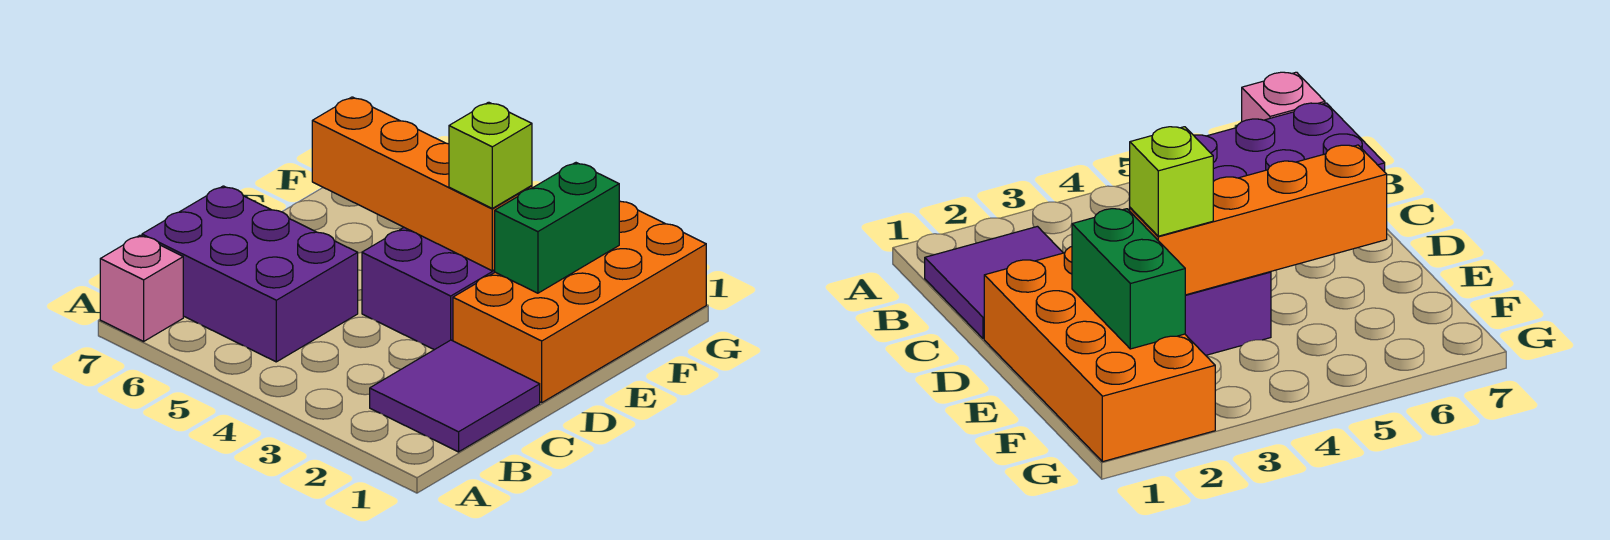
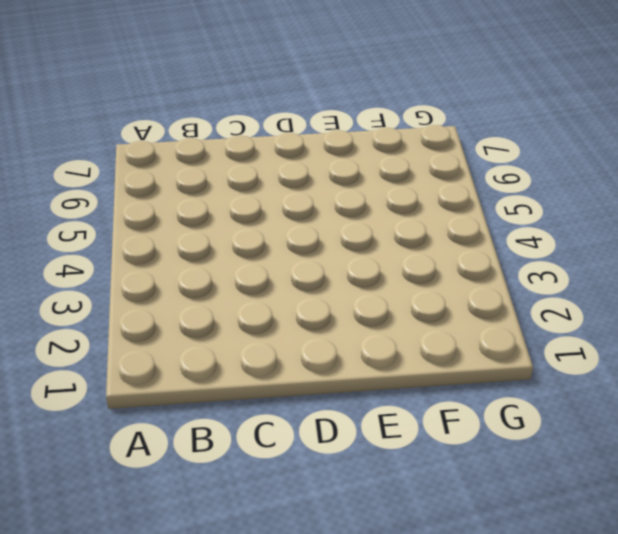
none -> pink 1x1 brick [100,235,183,341]
none -> purple 2x2 tile [370,340,540,452]

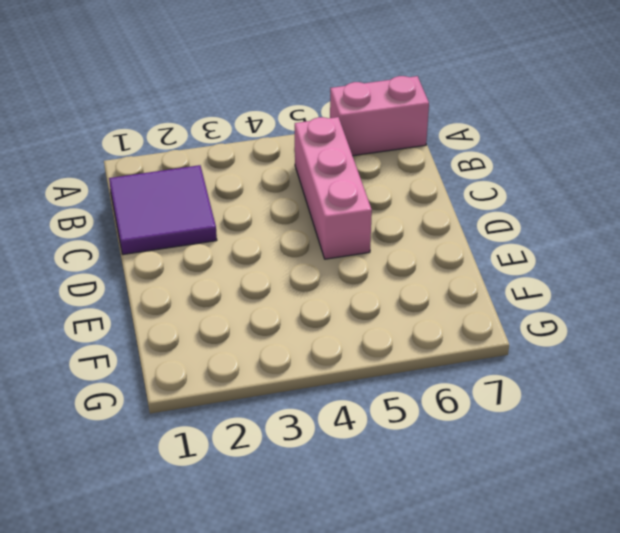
pink 1x2 brick [330,76,429,156] -> pink 1x1 brick [100,235,183,341]
pink 1x3 brick [295,117,372,259] -> purple 2x3 brick [142,186,358,362]
none -> orange 2x4 brick [453,201,706,403]
none -> purple 2x2 brick [362,228,495,350]

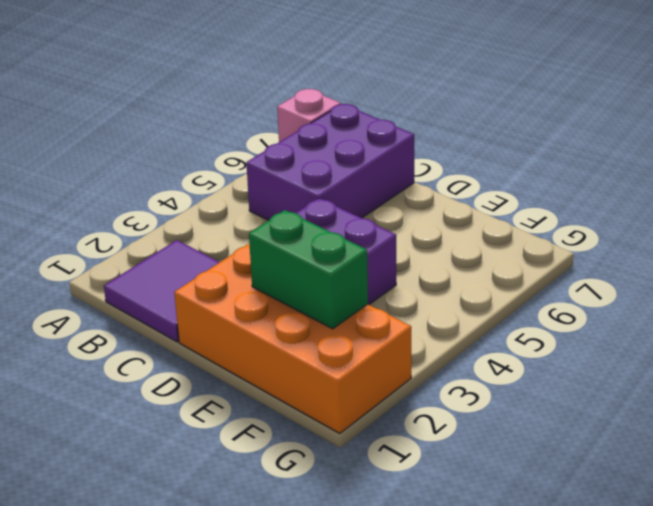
none -> orange 1x4 brick [312,97,532,271]
none -> lime 1x1 brick [449,102,532,208]

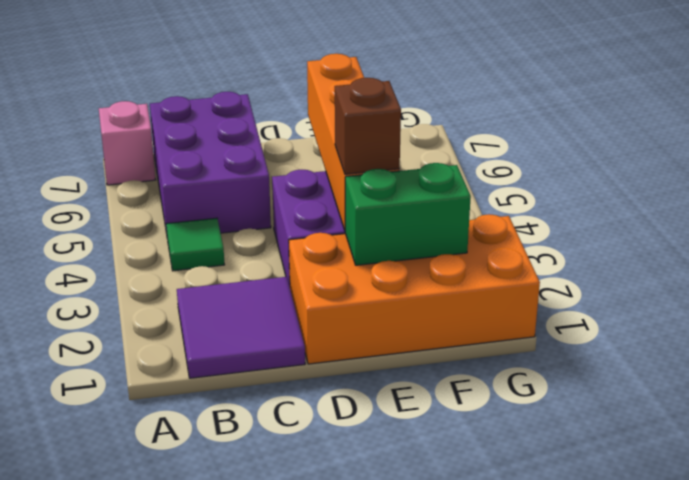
green 1x1 tile [166,218,225,271] -> none
brown 1x1 brick [335,78,401,174] -> lime 1x1 brick [449,102,532,208]

